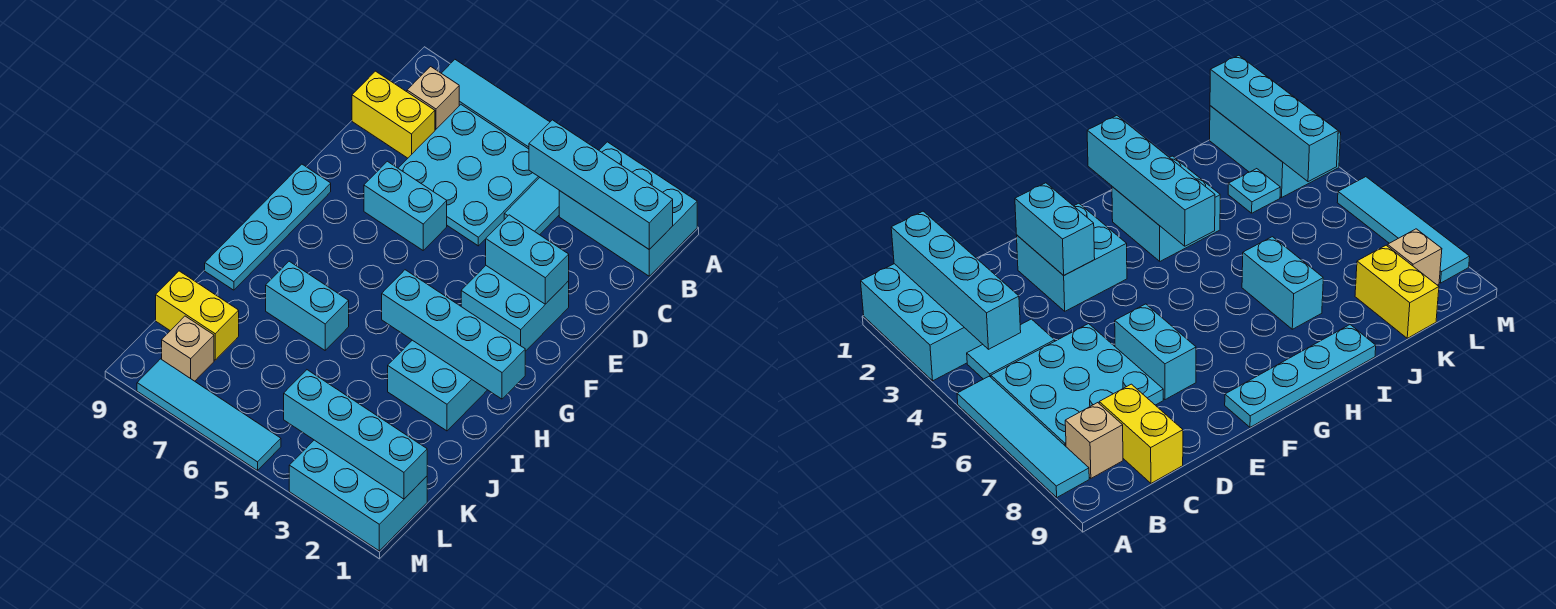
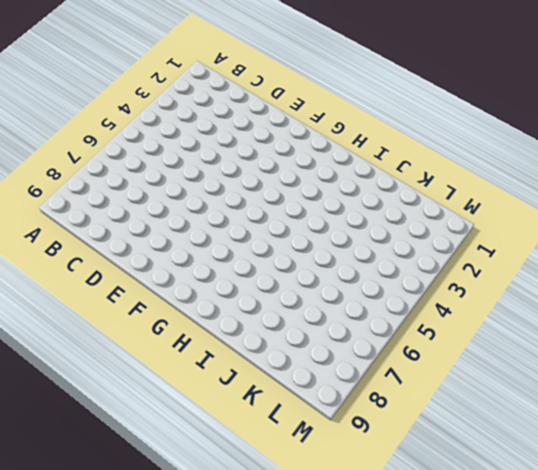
none -> cyan 2x3 brick [559,142,697,276]
none -> cyan 1x4 tile [441,60,550,149]
none -> cyan 1x2 tile [504,178,559,235]

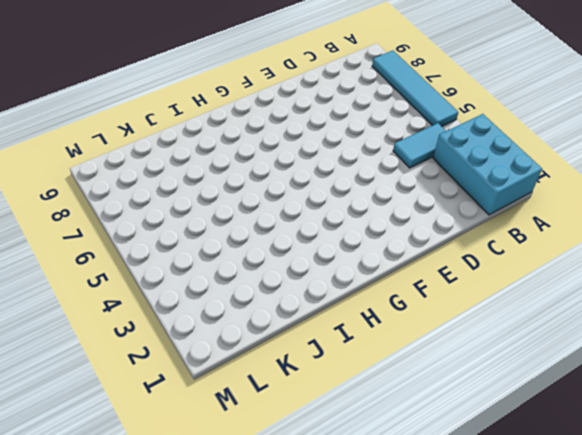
none -> cyan 3x3 plate [398,105,540,246]
none -> tan 1x1 brick [407,67,459,130]
none -> yellow 1x2 brick [352,71,435,158]

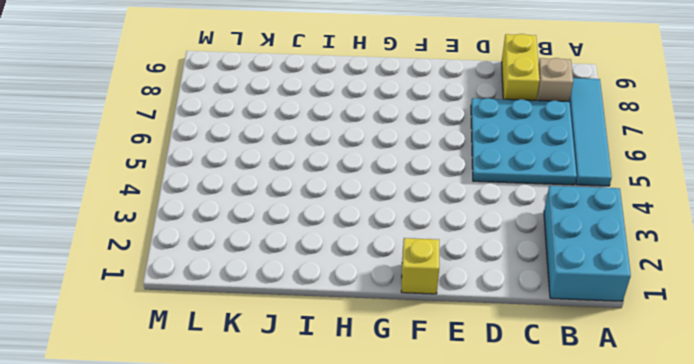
yellow 1x1 brick [401,238,439,294] -> none
none -> cyan 1x2 tile [504,178,559,235]
none -> cyan 2x2 brick [461,266,569,351]
none -> cyan 1x2 brick [364,161,447,250]

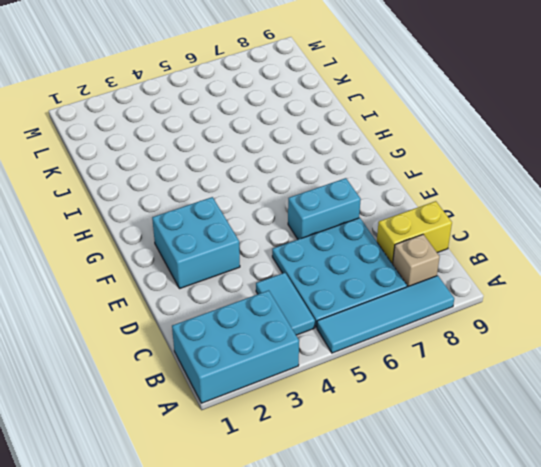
none -> cyan 1x4 plate [205,164,331,290]
none -> cyan 2x2 brick [388,340,487,431]
none -> cyan 1x2 brick [266,261,349,350]

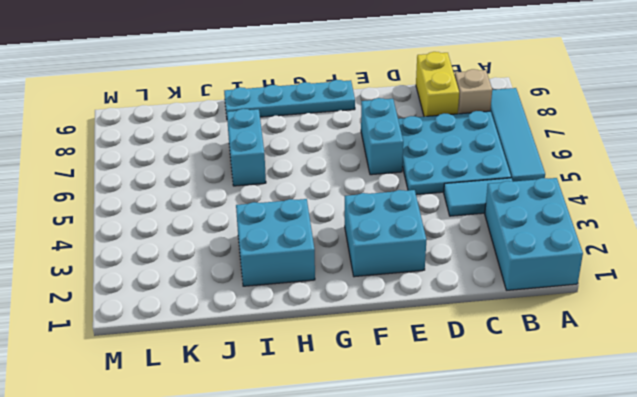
none -> cyan 1x1 plate [1228,169,1280,213]
none -> yellow 1x2 brick [156,271,239,360]
none -> cyan 2x3 brick [289,440,427,551]

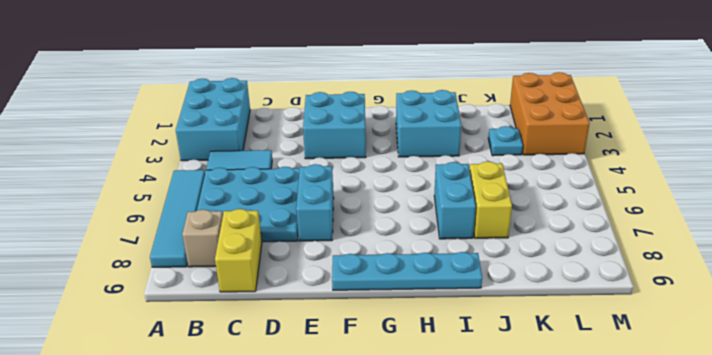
yellow 1x2 brick [469,161,512,238] -> yellow 1x2 brick moved to [156,271,239,360]
orange 2x3 brick [510,72,590,155] -> cyan 2x3 brick [289,440,427,551]
none -> tan 1x1 brick [162,316,214,381]
none -> cyan 1x4 tile [137,359,281,470]
none -> cyan 1x4 brick [529,120,673,250]

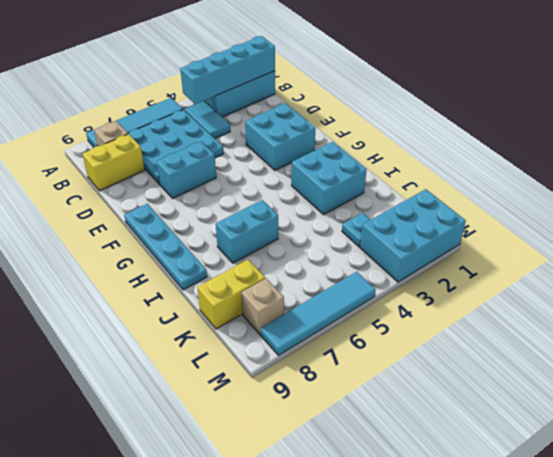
none -> cyan 1x2 brick [486,215,569,304]
none -> cyan 1x4 brick [382,270,525,399]
none -> cyan 1x4 brick [284,370,427,499]

